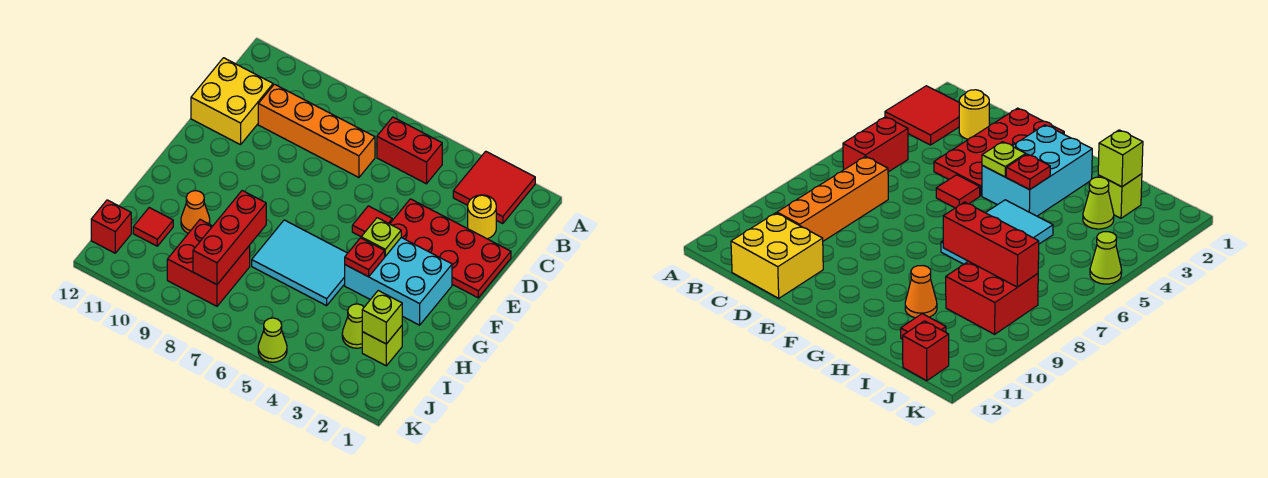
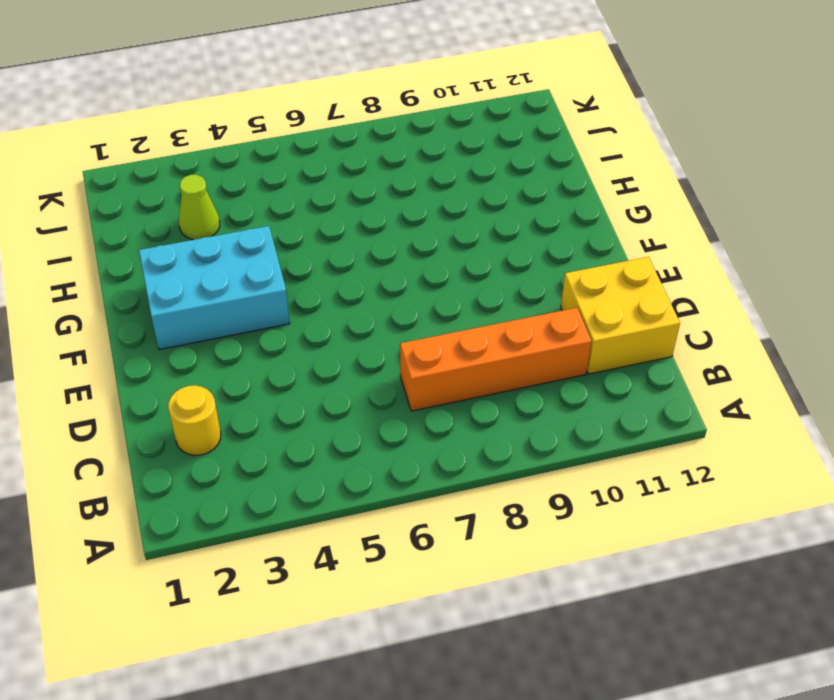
none -> red 2x2 tile [453,151,535,224]
none -> red 1x2 brick [377,117,442,184]
none -> red 2x4 plate [390,199,511,298]

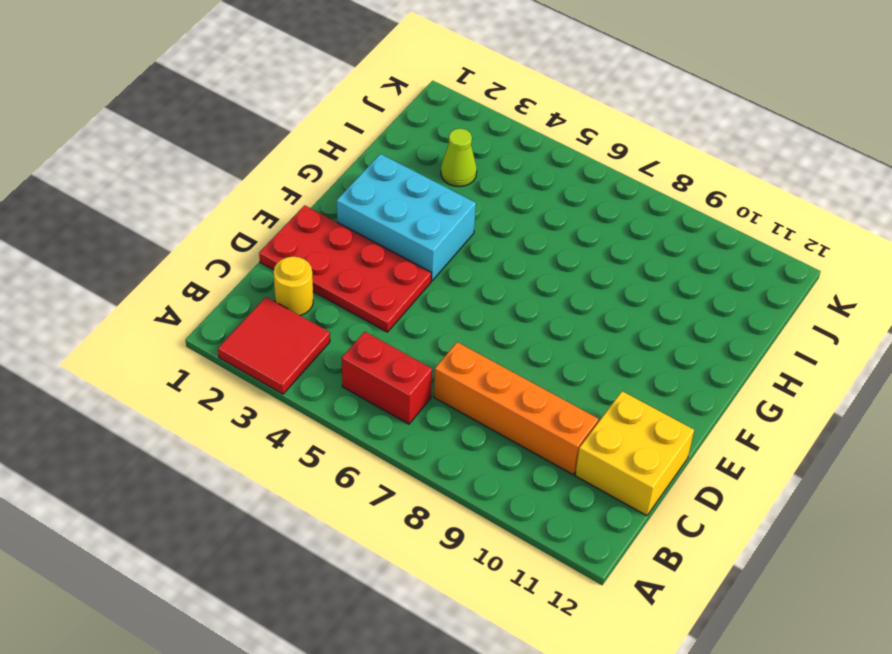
none -> red 1x1 tile [352,206,392,236]
none -> cyan 2x3 tile [252,220,348,306]
none -> orange 1x1 cone [181,191,210,233]

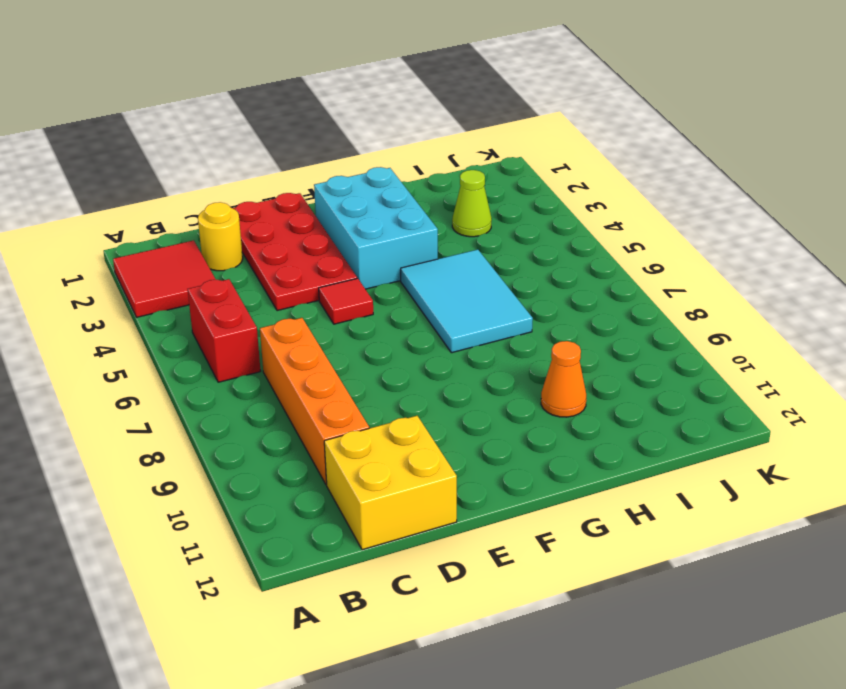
none -> lime 1x1 brick [362,326,402,366]
none -> red 2x2 brick [167,220,250,306]
none -> red 1x1 tile [133,208,173,246]

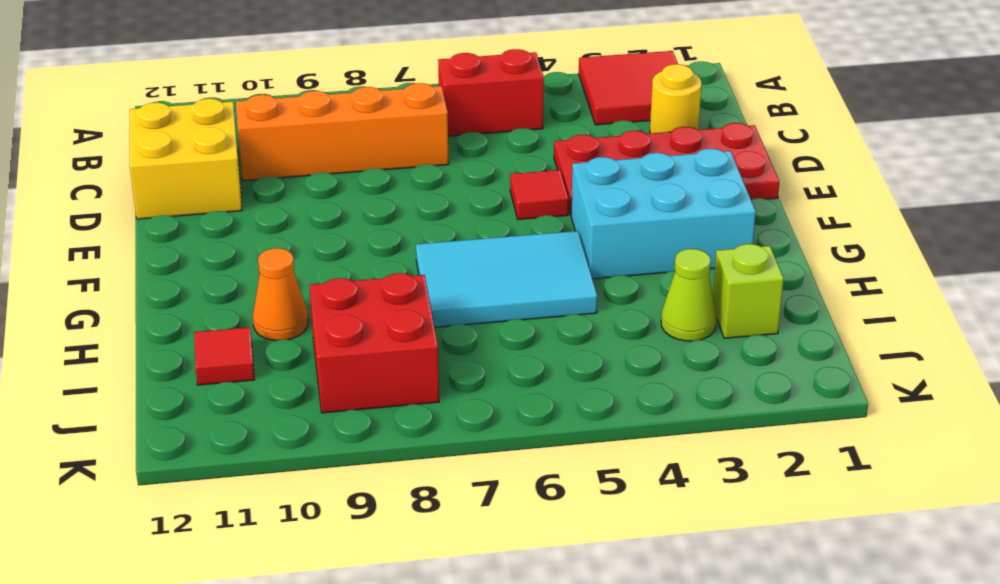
none -> red 1x1 brick [91,200,131,253]
none -> lime 1x1 cone [258,318,287,362]
none -> lime 1x1 plate [361,218,401,256]

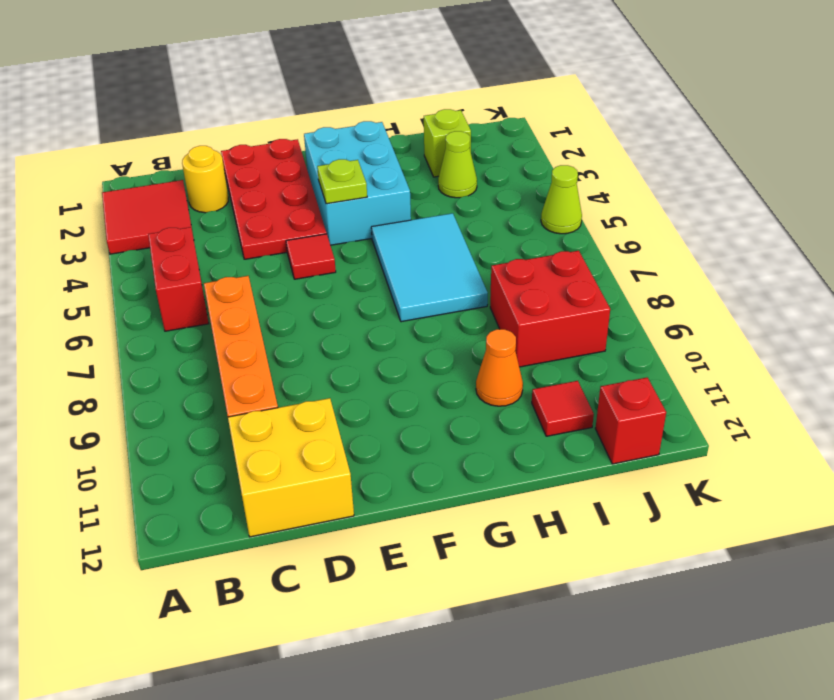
none -> red 1x1 plate [345,238,385,277]
none -> red 1x3 brick [193,191,266,285]
none -> lime 1x1 brick [362,291,402,344]

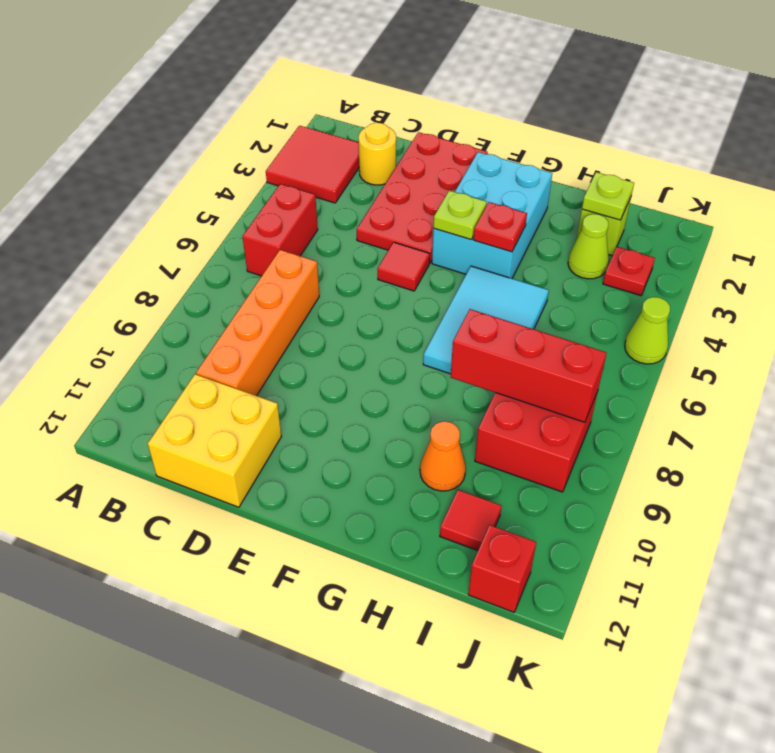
lime 1x1 plate [582,172,634,220] -> lime 1x1 brick [362,291,402,344]
red 1x1 plate [603,247,655,296] -> none

